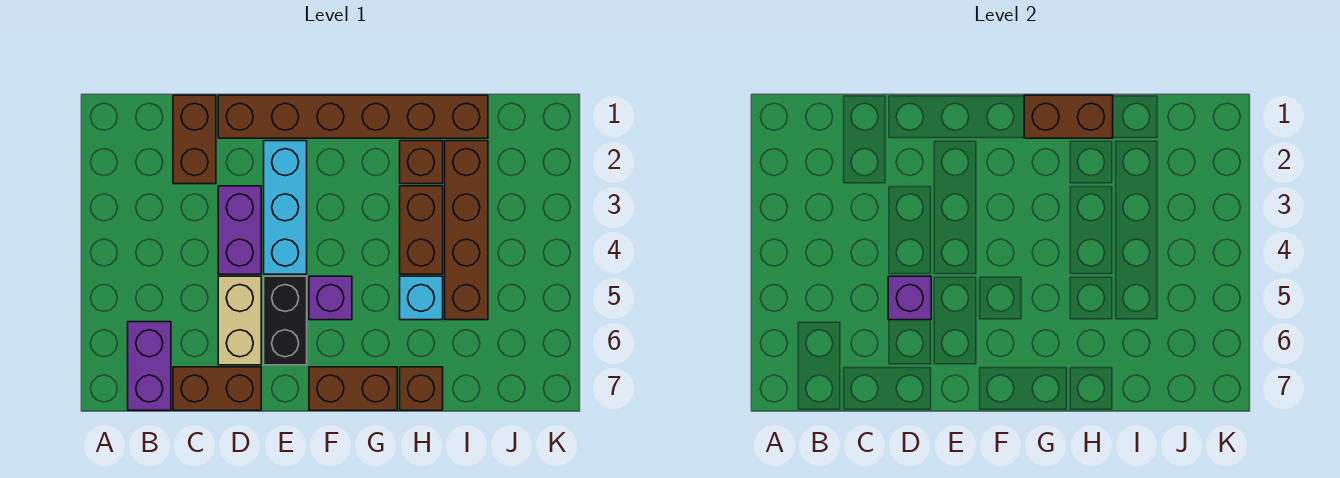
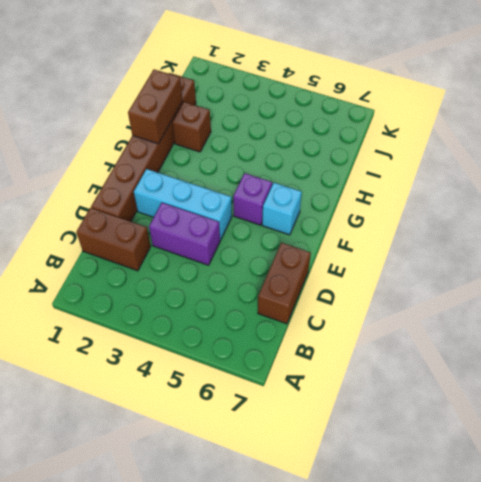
cyan 1x1 brick [262,183,302,235] -> cyan 1x1 brick moved to [400,276,443,320]
none -> purple 1x2 brick [128,322,171,410]
none -> tan 1x2 brick [218,276,261,365]
none -> black 1x2 brick [264,276,307,365]

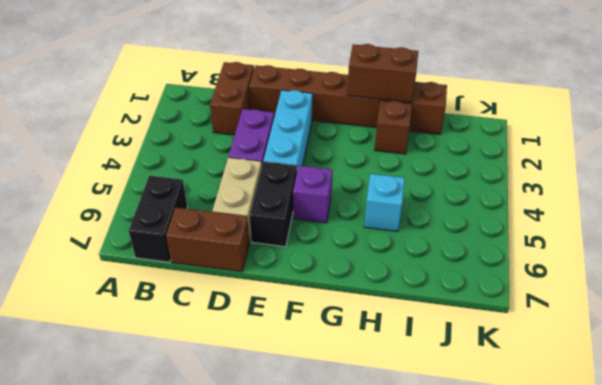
black 1x2 brick [129,176,187,262] -> purple 1x2 brick [128,322,171,410]
none -> brown 1x2 brick [309,367,397,410]
none -> brown 1x2 brick [400,186,443,274]
none -> brown 1x1 brick [400,367,443,410]

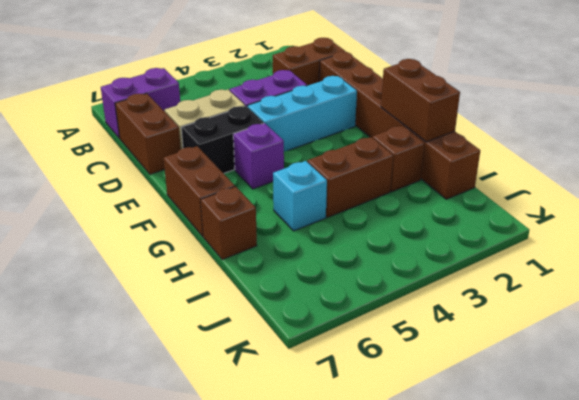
none -> brown 1x4 brick [445,141,488,320]
none -> purple 1x1 brick [888,276,931,320]

